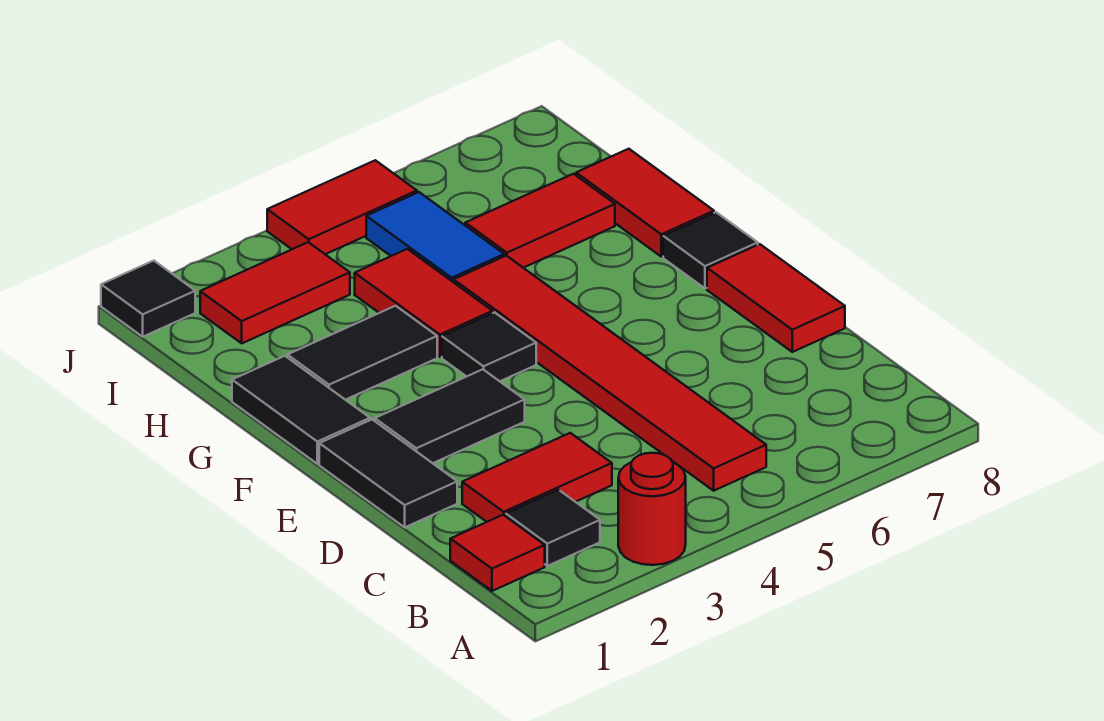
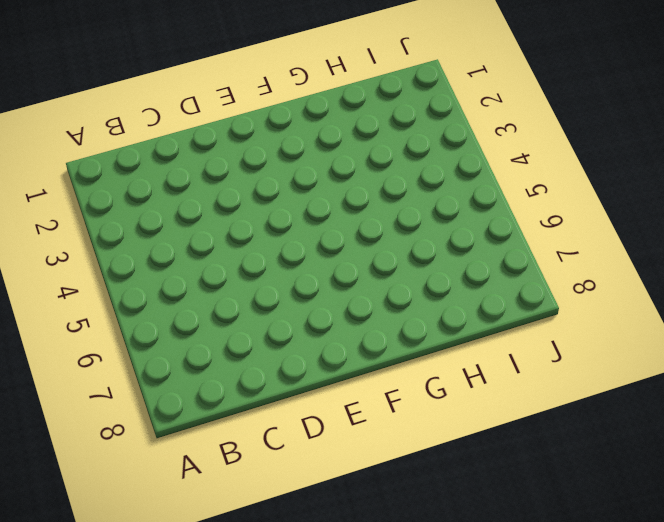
none -> red 1x1 round brick [618,453,686,565]
none -> red 1x1 tile [450,515,545,591]
none -> black 1x1 tile [506,490,600,566]

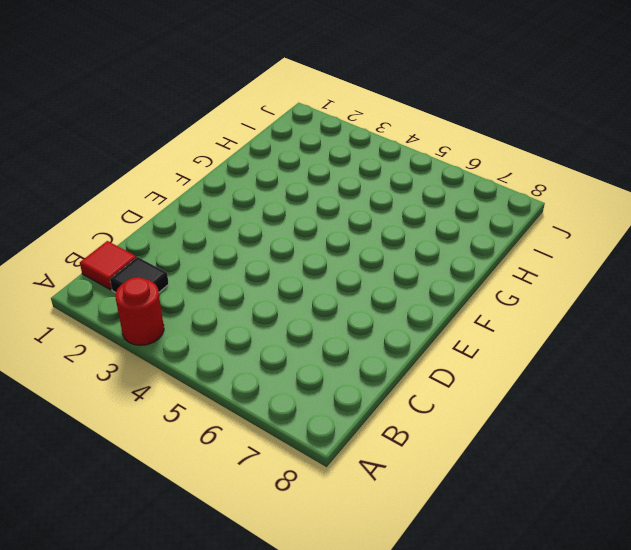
none -> red 1x6 tile [454,256,766,491]
none -> red 1x2 tile [462,433,612,522]
none -> black 1x2 tile [319,420,457,527]

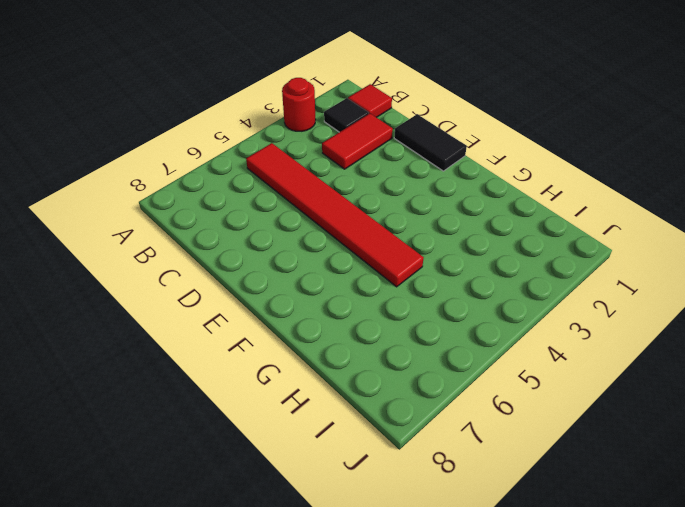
none -> red 1x2 tile [707,244,845,352]
none -> black 1x2 tile [375,369,525,463]
none -> black 1x2 tile [232,356,370,464]

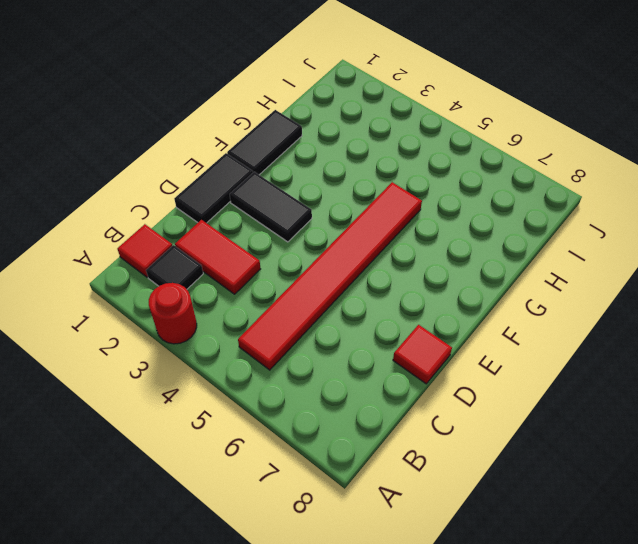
red 1x1 tile [393,325,452,384] -> red 1x2 tile [707,244,845,352]
none -> black 1x1 tile [442,313,536,381]
none -> black 1x1 tile [663,212,758,288]
none -> black 1x2 tile [288,306,437,400]

